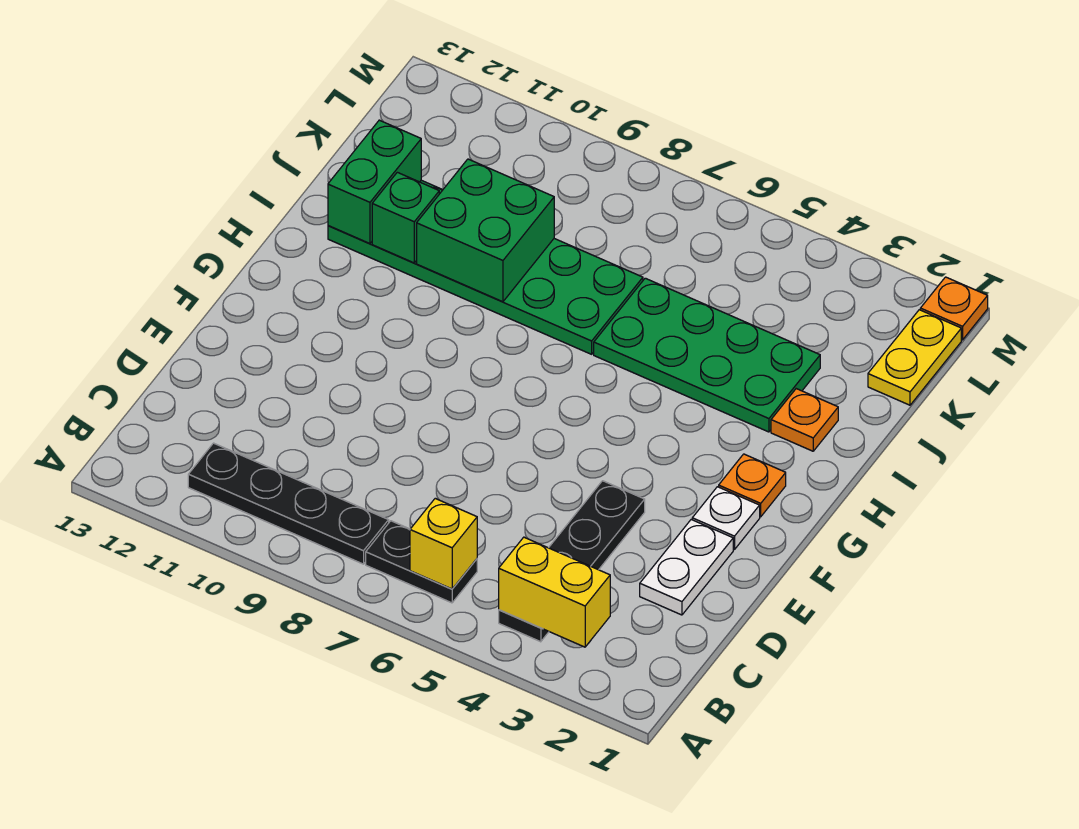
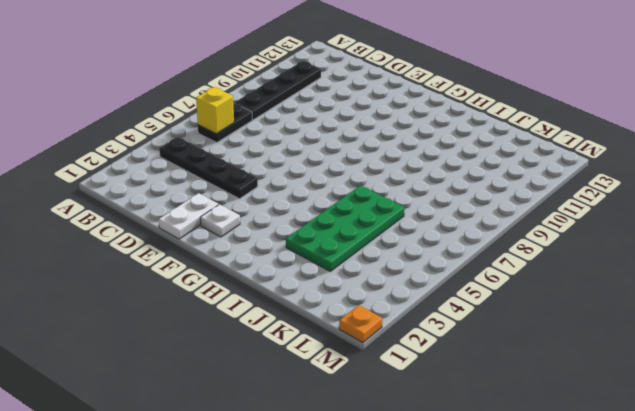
white 1x2 plate [159,193,219,239] -> white 1x2 plate turned to [640,520,733,615]
none -> orange 1x1 plate [719,454,786,517]
none -> orange 1x1 plate [771,389,838,451]
none -> green 2x6 plate [328,180,643,354]

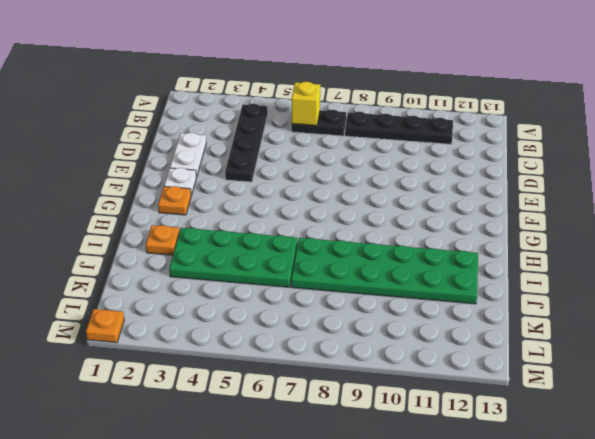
none -> yellow 1x2 plate [868,310,961,405]
none -> yellow 1x2 brick [499,537,610,647]
none -> green 2x2 brick [417,159,554,302]

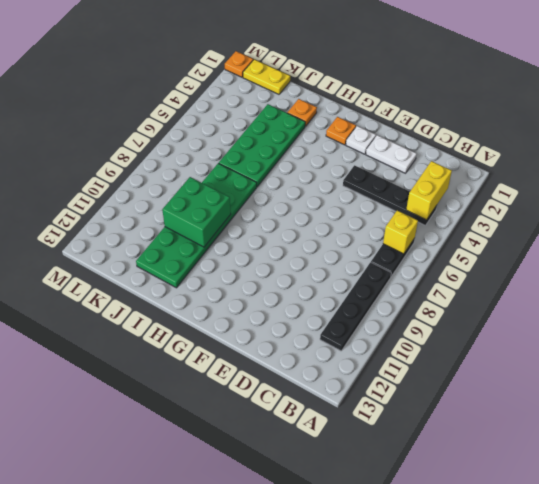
none -> green 1x1 brick [372,172,439,263]
none -> green 1x2 brick [328,120,421,244]

